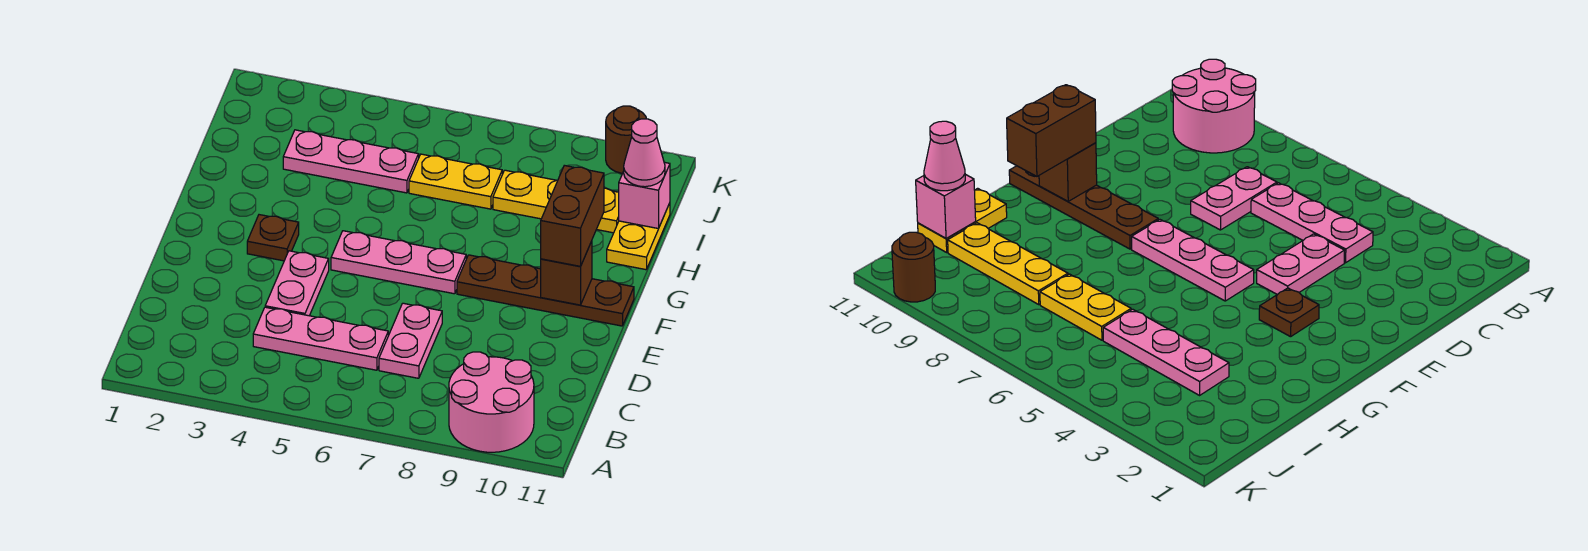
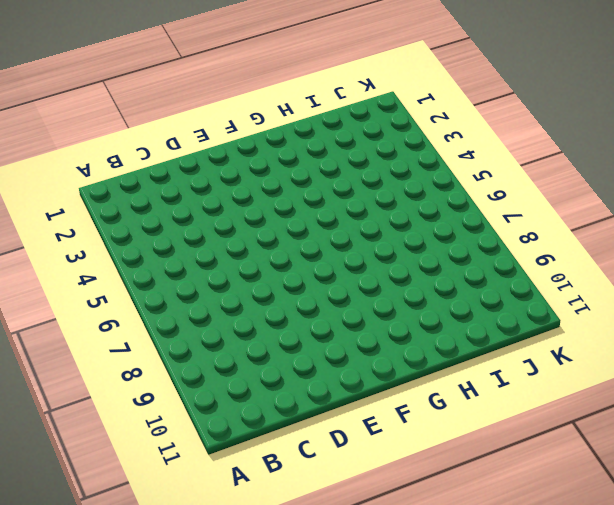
none -> pink 2x2 round brick [449,352,534,452]
none -> pink 1x3 plate [253,307,388,370]
none -> pink 1x2 plate [379,303,442,378]

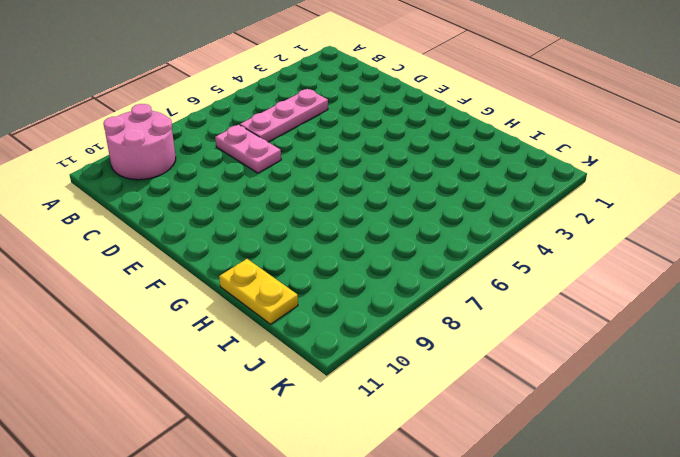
none -> pink 1x2 plate [265,251,329,316]
none -> brown 1x1 plate [247,215,299,261]
none -> pink 1x3 plate [331,231,466,294]

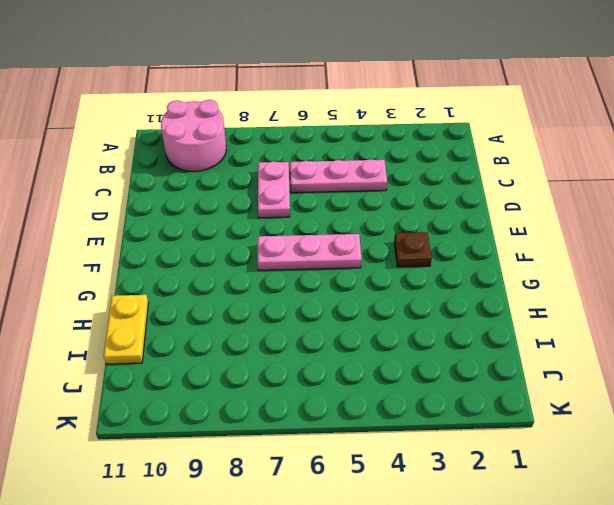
none -> pink 1x2 plate [265,251,329,316]
none -> brown 1x4 plate [457,255,634,326]
none -> pink 1x3 plate [283,130,419,193]

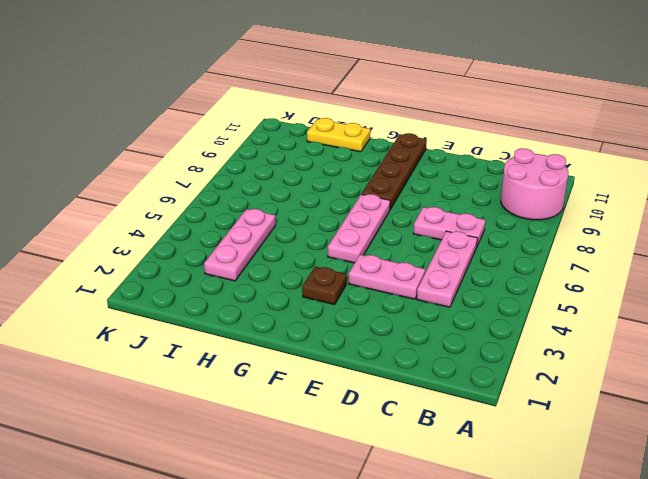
none -> yellow 1x2 plate [409,154,502,209]
none -> yellow 1x3 plate [493,170,619,233]
none -> brown 1x1 round brick [606,106,646,173]

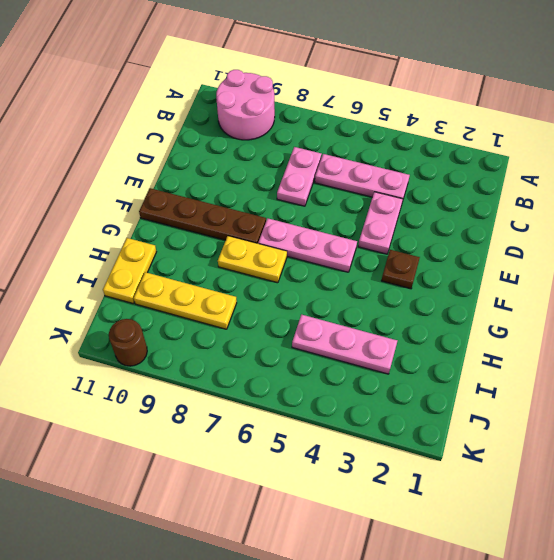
yellow 1x2 plate [218,236,287,283] -> yellow 1x2 plate moved to [409,154,502,209]
none -> brown 1x1 brick [541,241,592,305]
none -> pink 1x1 brick [619,162,670,229]
none -> brown 1x2 brick [541,165,604,266]

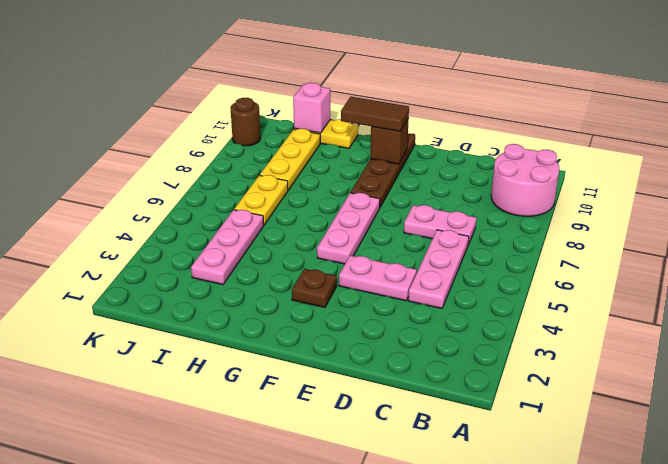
brown 1x2 tile [341,97,409,131] -> brown 1x2 brick [541,165,604,266]
none -> pink 1x1 cone [624,119,665,187]

